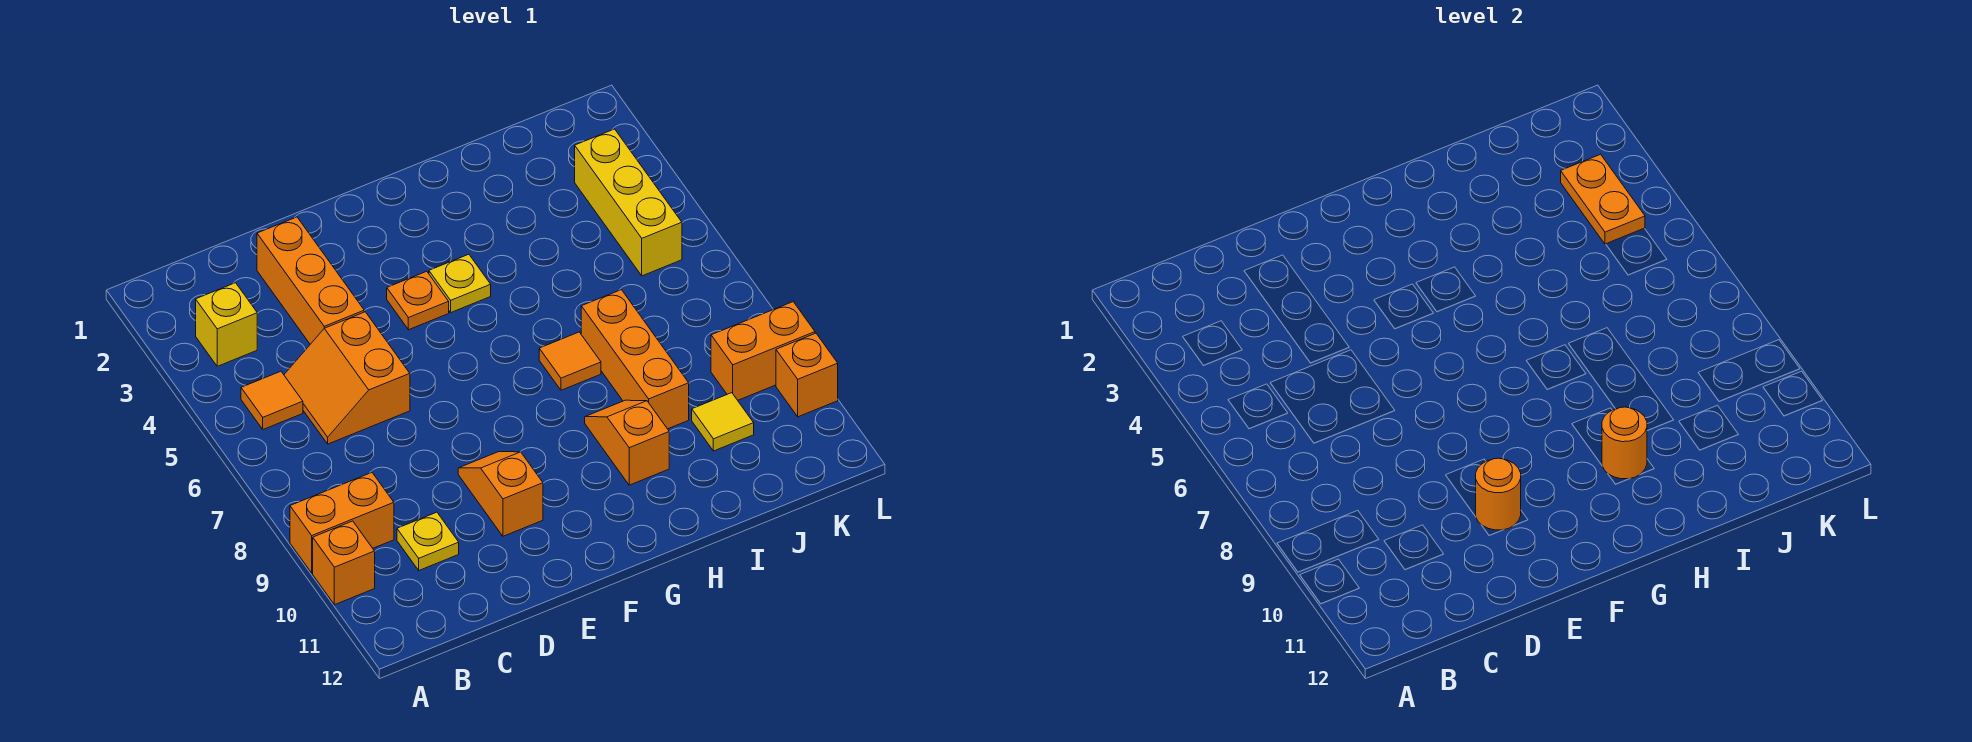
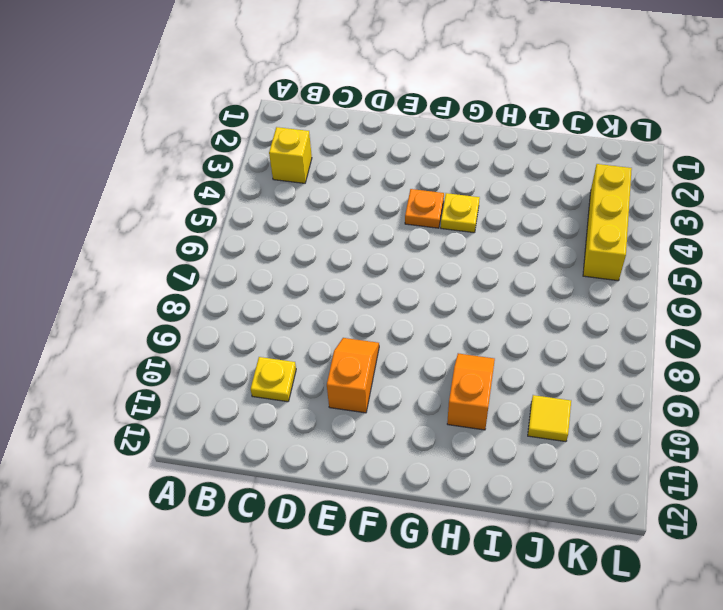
none -> orange 1x2 brick [290,473,394,573]
none -> orange 1x1 brick [313,521,375,605]
none -> orange 1x1 tile [241,371,303,429]

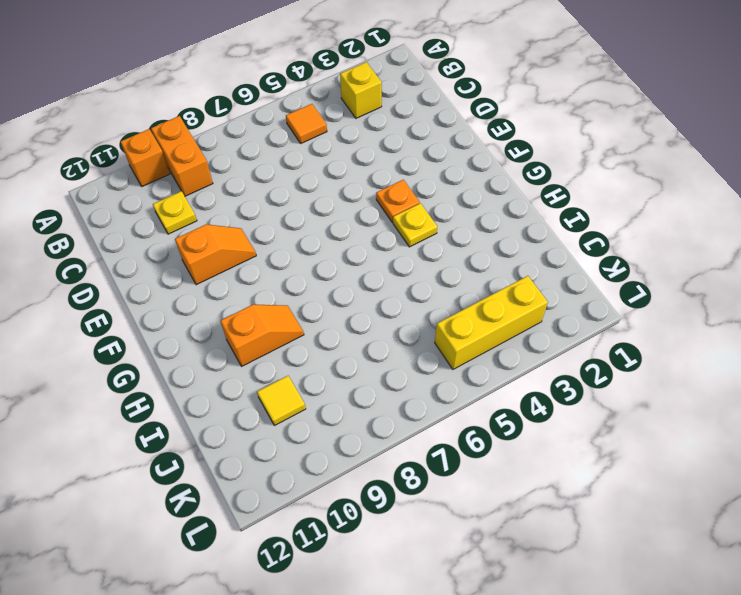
none -> orange 2x2 slope [284,312,410,444]
none -> orange 1x3 brick [257,217,364,344]
none -> orange 1x1 tile [539,332,601,390]

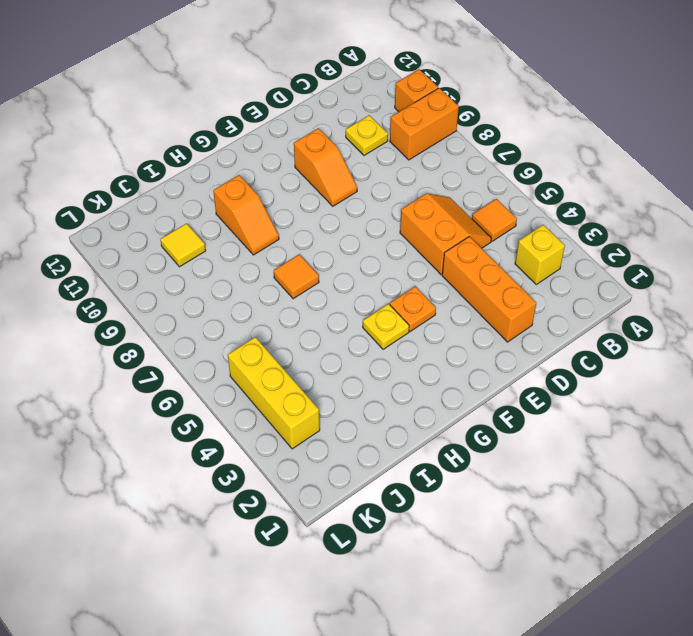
none -> orange 1x3 brick [581,290,689,429]
none -> orange 1x2 brick [711,302,815,400]
none -> orange 1x1 brick [776,333,838,417]

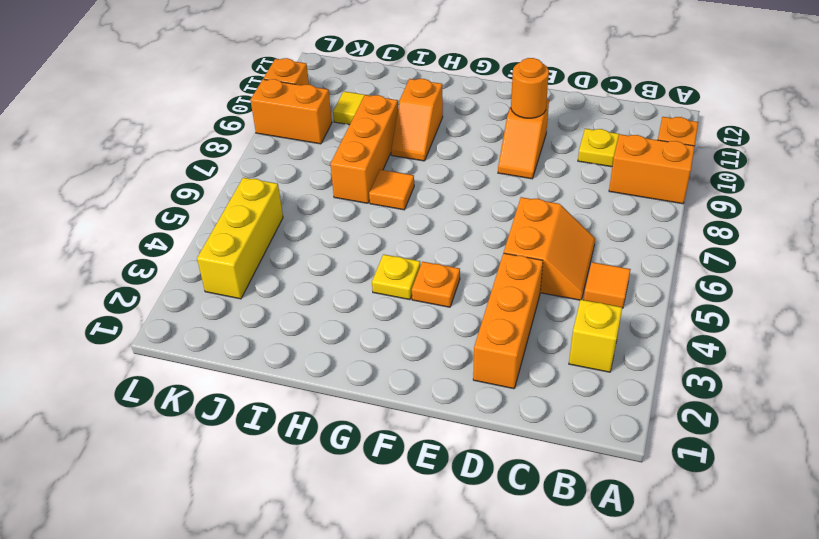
none -> orange 1x1 round brick [1602,407,1647,479]
none -> orange 1x2 plate [1561,154,1645,244]

